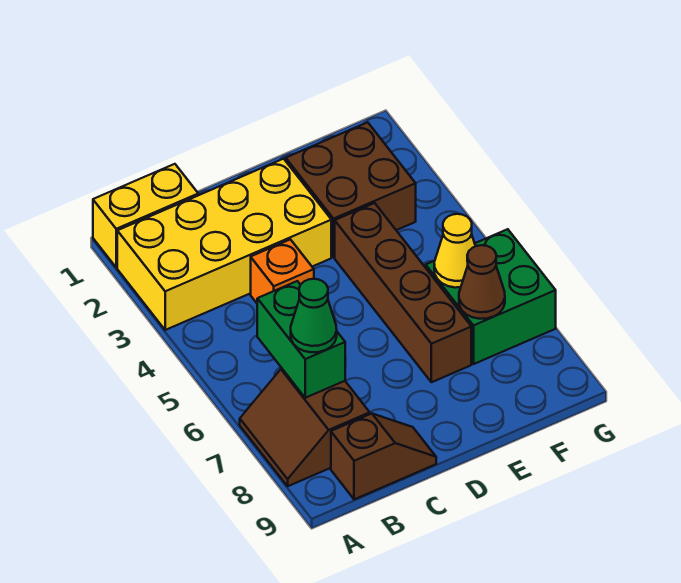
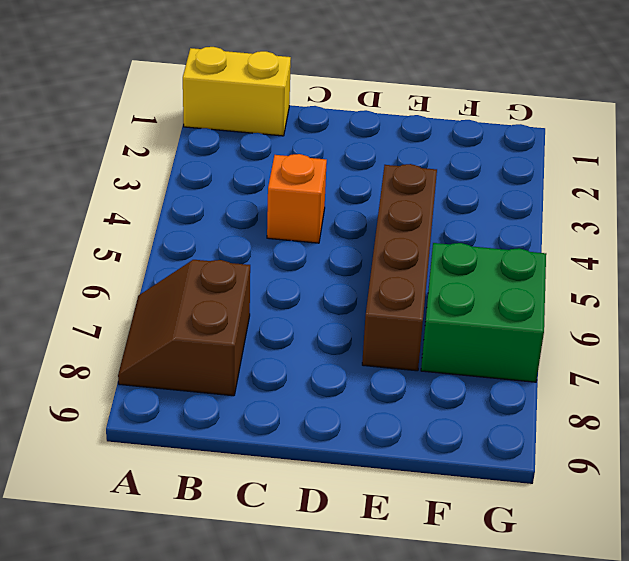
none -> yellow 2x4 brick [117,159,331,330]
none -> brown 1x2 slope [331,414,436,499]
none -> brown 2x2 brick [286,122,416,257]

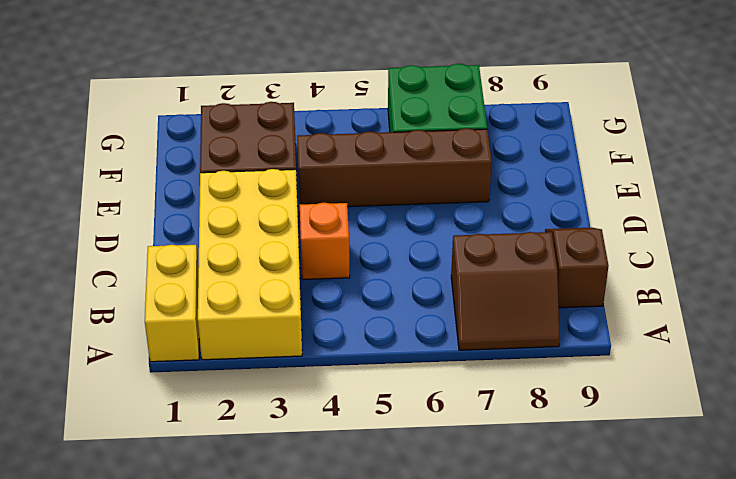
none -> green 1x2 brick [257,281,345,398]
none -> yellow 1x1 cone [434,214,475,288]
none -> brown 1x1 cone [459,245,505,319]

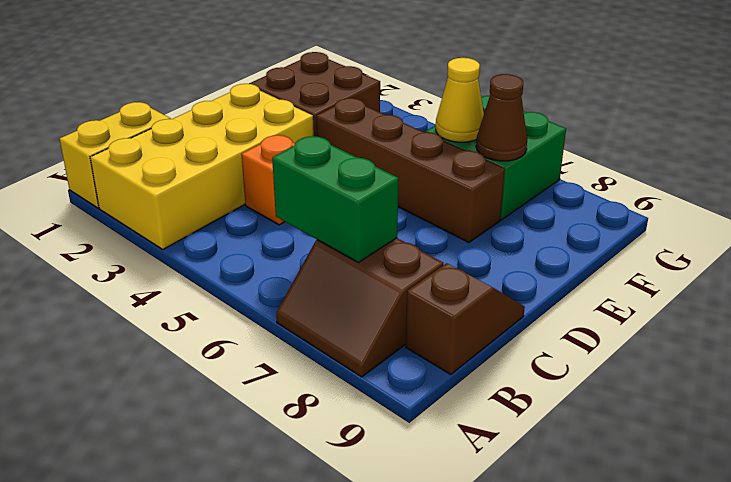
none -> green 1x1 cone [291,279,337,352]

